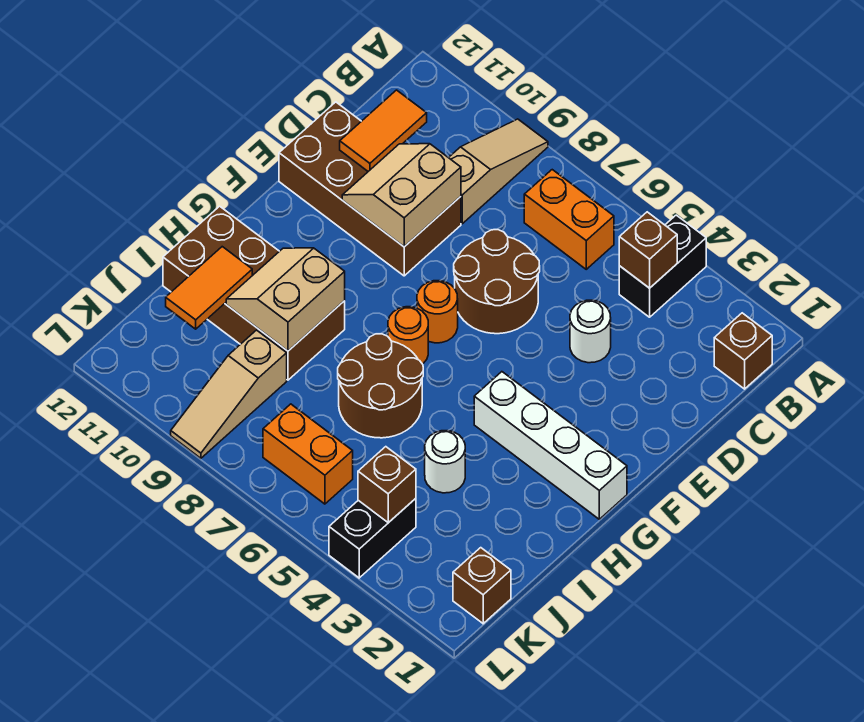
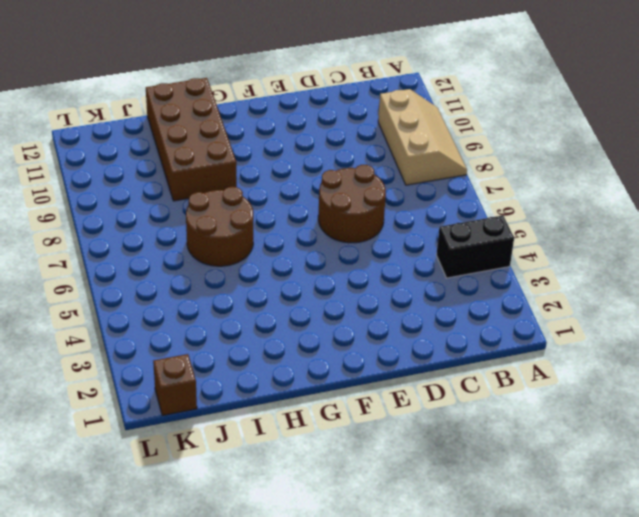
tan 2x3 slope [378,89,467,185] -> tan 1x3 slope [449,119,548,224]
none -> brown 1x1 brick [714,313,772,389]
none -> orange 1x2 brick [524,170,614,269]
none -> white 1x1 round brick [570,300,611,363]

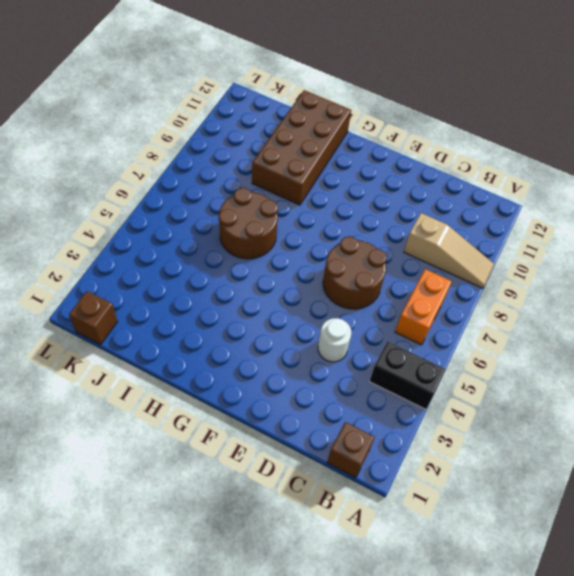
none -> brown 2x4 brick [279,102,461,276]
none -> orange 1x1 round brick [417,281,458,343]
none -> white 1x4 brick [474,372,627,519]

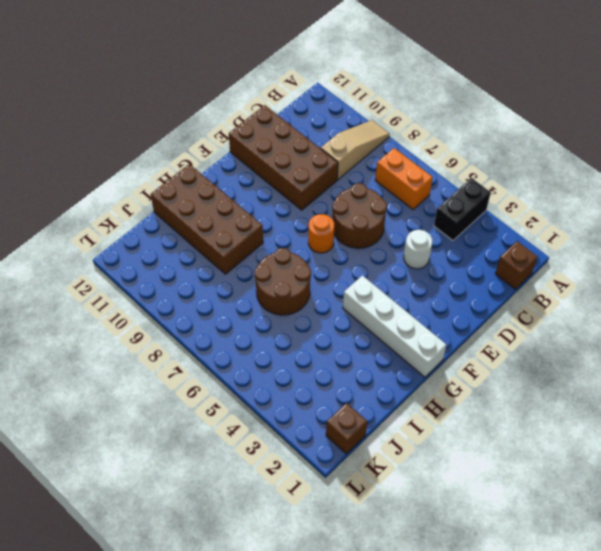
none -> orange 1x1 round brick [388,307,428,364]
none -> white 1x1 round brick [425,431,465,493]
none -> tan 1x3 slope [171,330,287,458]

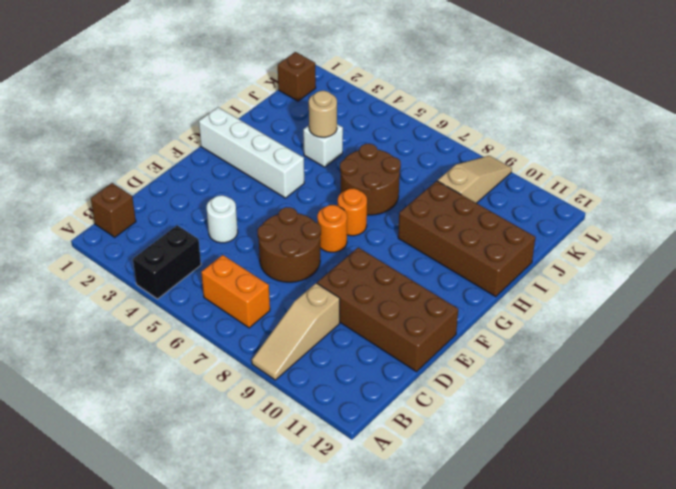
white 1x1 brick [303,124,343,167] -> white 1x1 round brick [425,431,465,493]
tan 1x1 round brick [309,91,337,137] -> none
none -> black 1x2 brick [329,498,416,578]
none -> orange 1x2 brick [263,404,353,504]
none -> brown 1x1 brick [619,212,677,288]

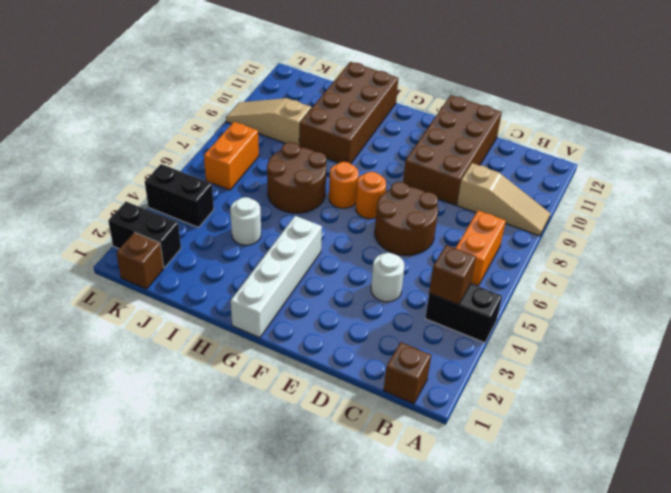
black 1x2 brick [108,202,181,268] -> none
none -> orange 1x2 tile [340,90,427,171]
none -> tan 2x2 slope [342,144,461,247]
none -> tan 2x2 slope [226,248,345,351]

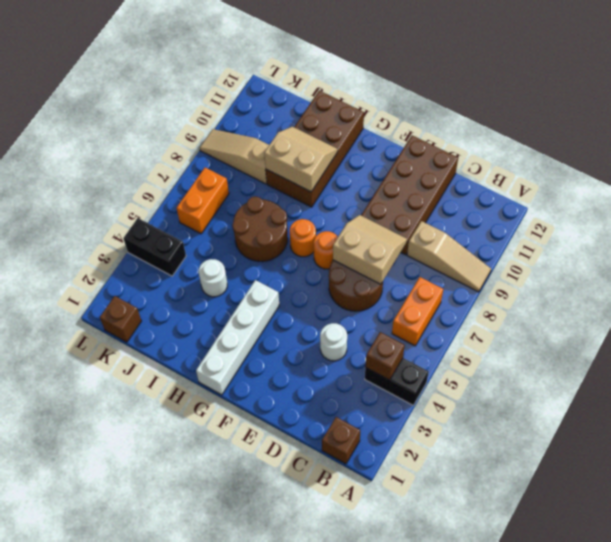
tan 2x2 slope [333,215,407,284] -> tan 2x2 slope moved to [342,144,461,247]
none -> orange 1x2 tile [340,90,427,171]
none -> orange 1x2 tile [166,247,252,329]
none -> brown 1x1 brick [358,447,416,523]

